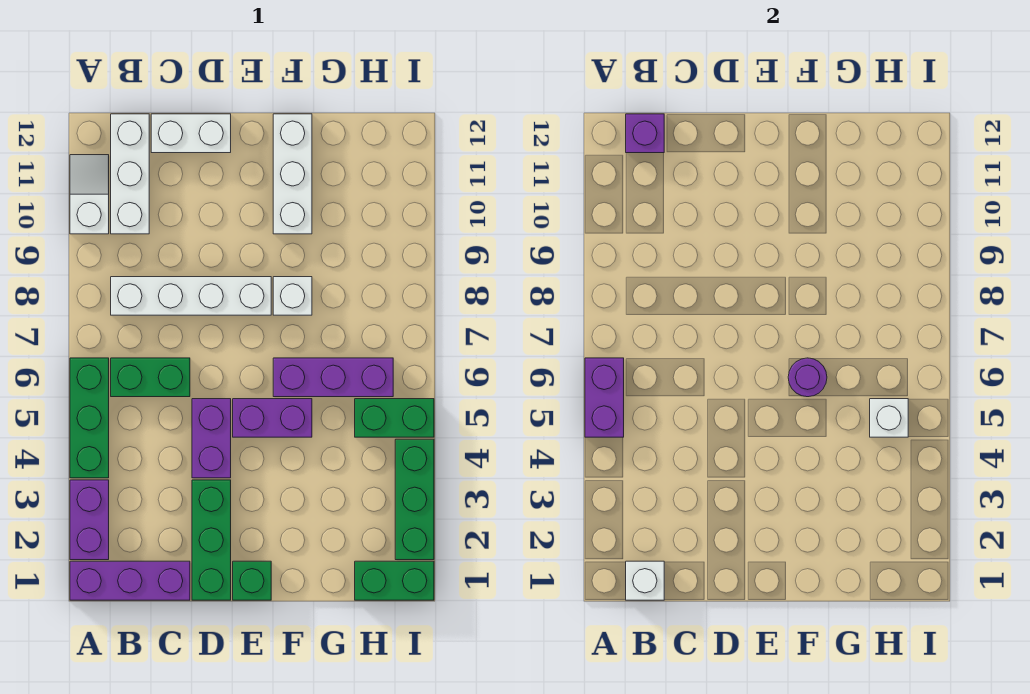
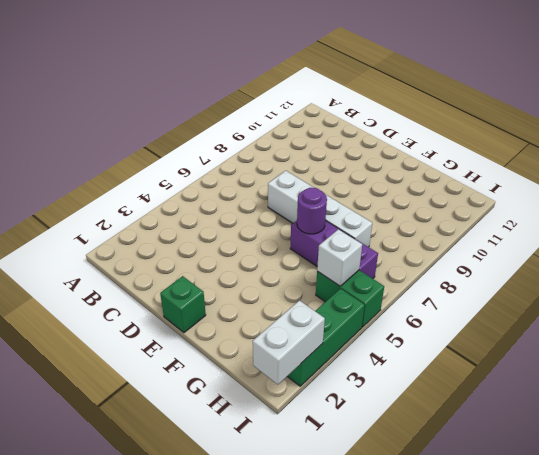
white 1x4 brick [268,171,372,247] -> white 1x4 brick moved to [111,277,271,315]
white 1x2 brick [253,301,325,385] -> white 1x2 brick turned to [151,114,231,153]
none -> purple 1x3 brick [70,561,190,600]
none -> purple 1x2 brick [70,480,109,560]
none -> green 1x3 brick [70,358,109,478]

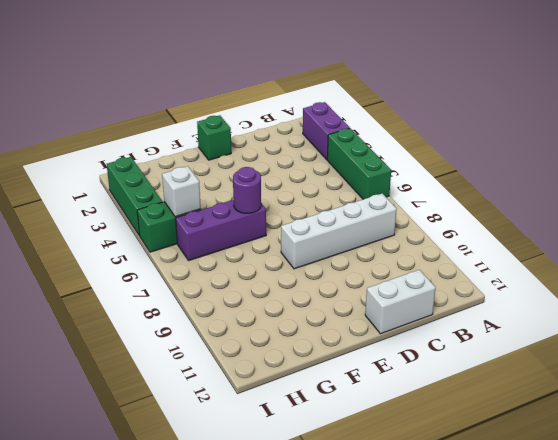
none -> purple 1x3 brick [70,561,190,600]
none -> white 1x2 slope [70,155,109,234]
none -> green 1x2 brick [111,358,190,397]

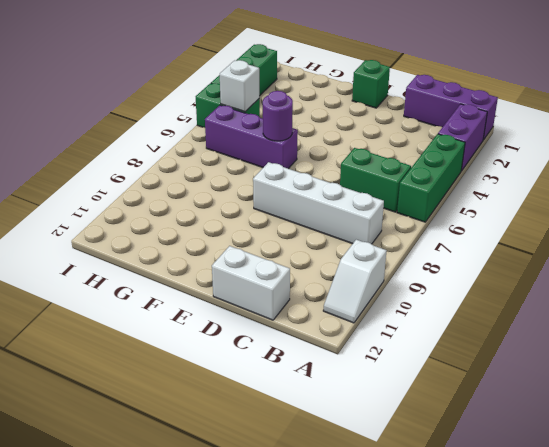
none -> white 1x3 brick [111,114,149,234]
none -> green 1x3 brick [192,480,231,600]
none -> purple 1x2 brick [192,399,231,478]

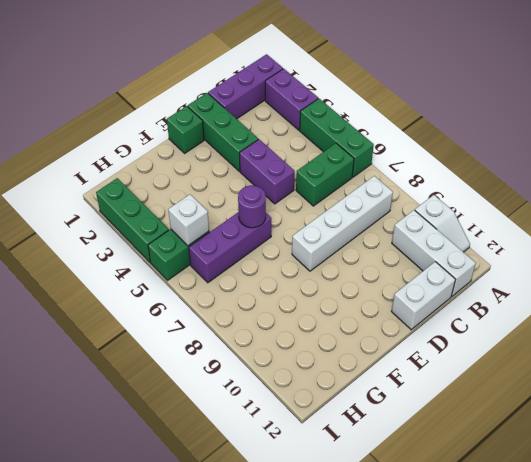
none -> purple 1x2 brick [233,399,312,437]
none -> white 1x1 brick [273,277,312,315]
none -> white 1x3 brick [273,114,312,234]

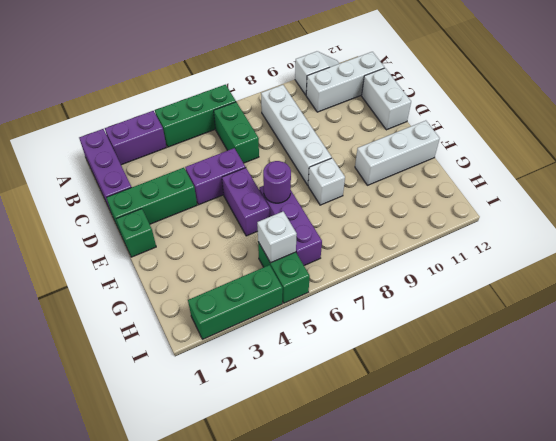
none -> green 1x2 brick [355,561,434,600]
none -> purple 1x2 brick [585,358,624,437]
none -> white 1x1 brick [626,561,664,600]

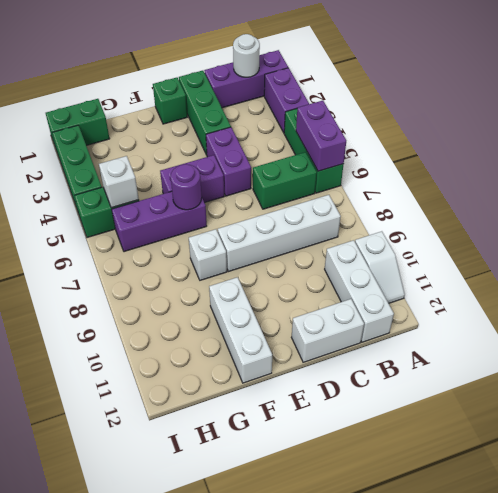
white 1x1 round brick [233,34,260,77] -> white 1x1 brick [626,561,664,600]
none -> purple 1x1 brick [626,114,664,153]

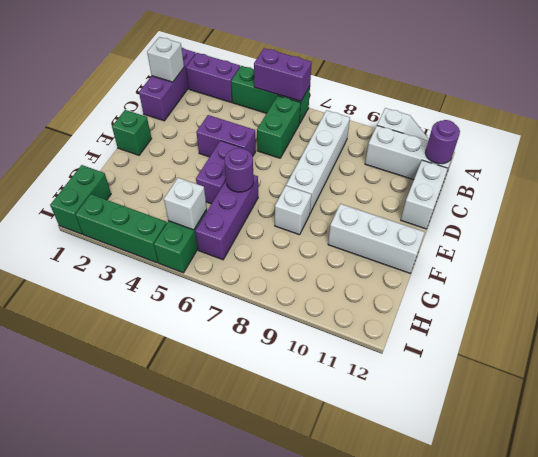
purple 1x1 round brick [425,120,460,164] -> purple 1x1 brick [626,114,664,153]
none -> green 1x3 brick [192,480,231,600]

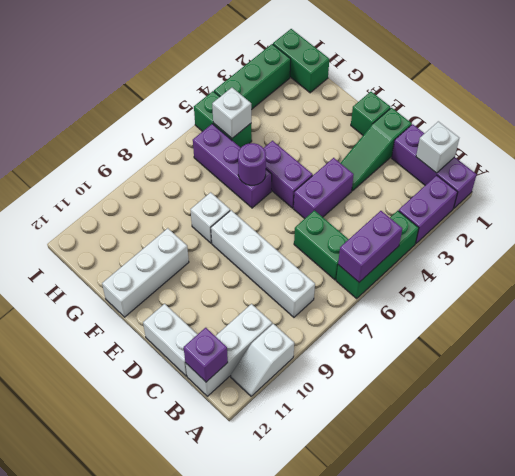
green 1x3 slope [341,108,412,191] -> green 1x3 brick [192,480,231,600]

